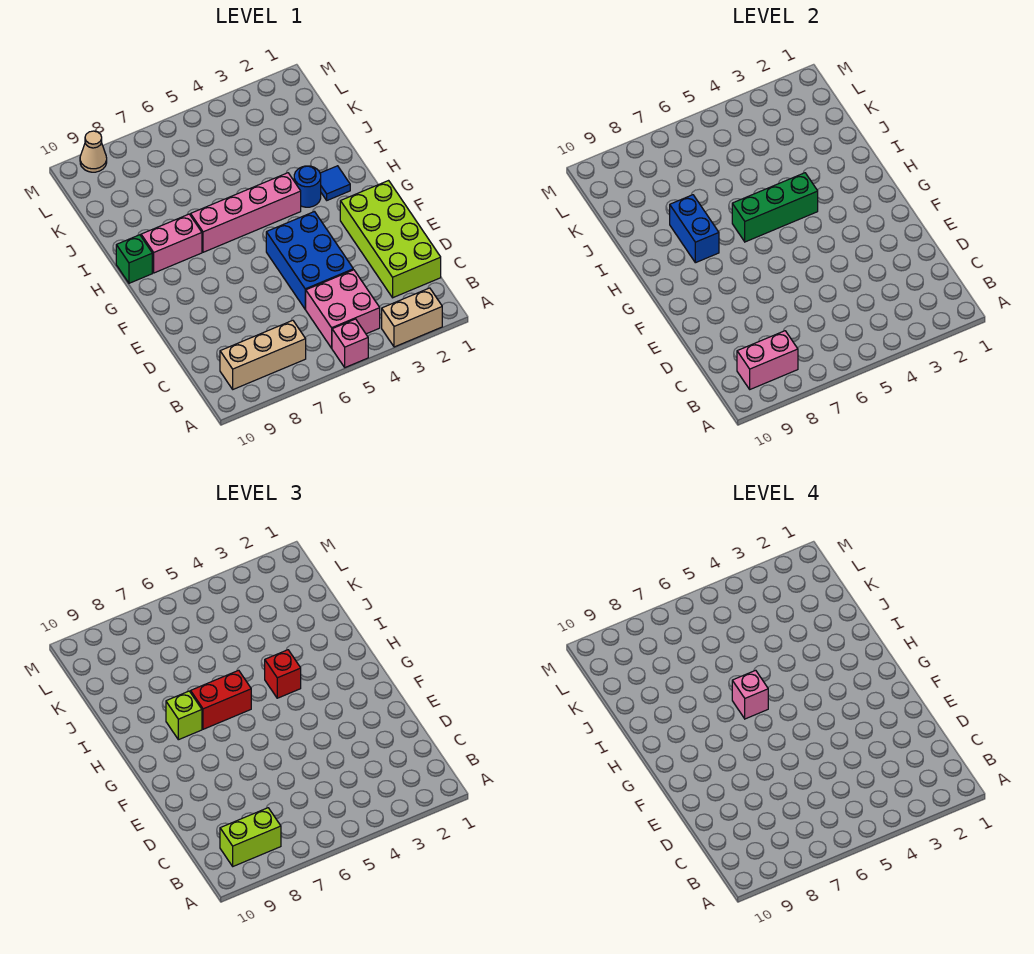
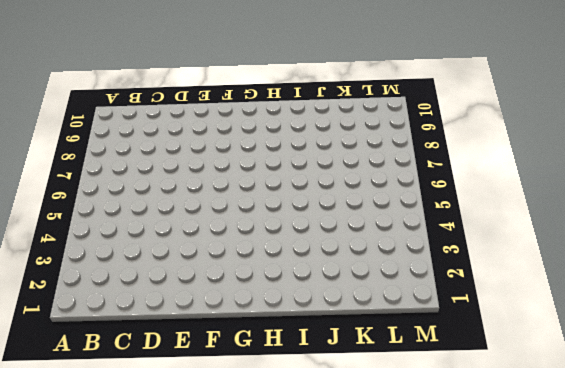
none -> tan 1x2 brick [382,288,442,347]
none -> pink 1x1 brick [332,319,368,367]
none -> pink 2x2 brick [306,270,380,348]

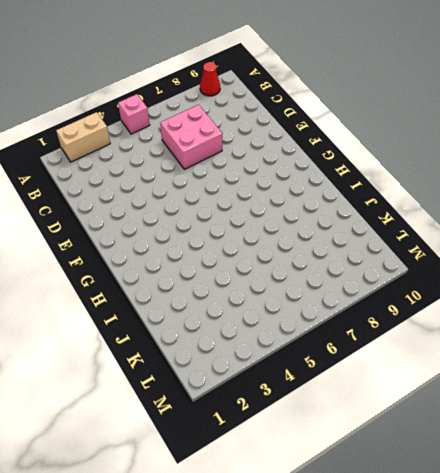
red 1x1 cone [200,62,220,96] -> none
pink 2x2 brick [160,105,222,169] -> pink 2x2 brick moved to [306,270,380,348]
none -> tan 1x3 brick [220,320,306,389]
none -> lime 2x4 brick [340,181,441,298]
none -> blue 2x3 brick [266,212,353,309]

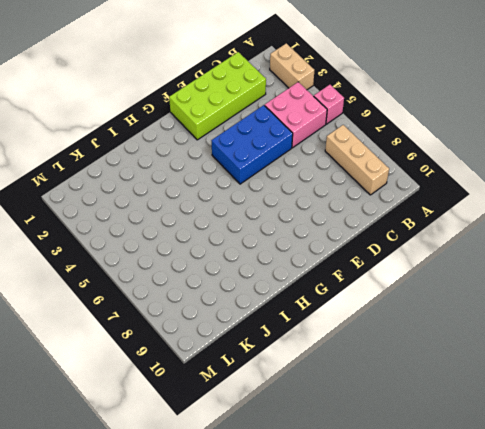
none -> blue 1x1 tile [320,166,350,200]
none -> blue 1x1 round brick [294,166,321,207]
none -> pink 1x4 brick [191,173,301,252]

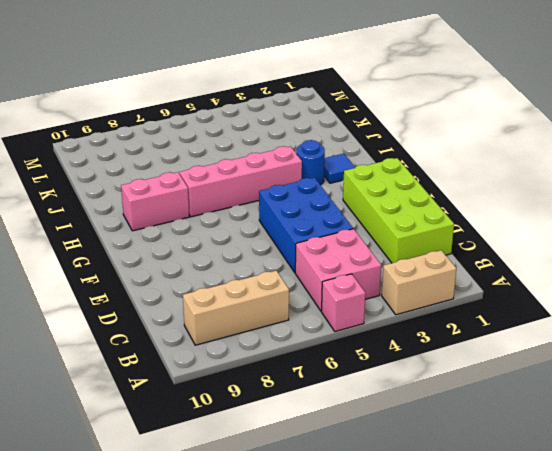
none -> green 1x1 brick [116,235,152,283]
none -> tan 1x1 cone [80,131,107,172]
none -> pink 1x2 brick [737,331,798,389]

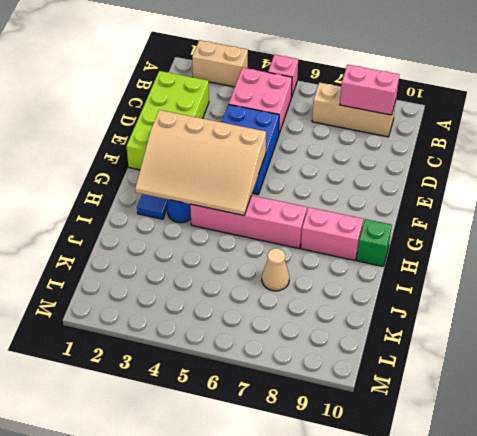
tan 3x4 slope [135,110,266,215] -> green 1x3 brick [732,173,818,242]
tan 1x1 cone [262,248,289,291] -> tan 1x1 cone moved to [80,131,107,172]
none -> blue 1x2 brick [670,195,719,263]
none -> lime 1x2 brick [220,808,281,866]
none -> red 1x1 brick [265,650,301,698]

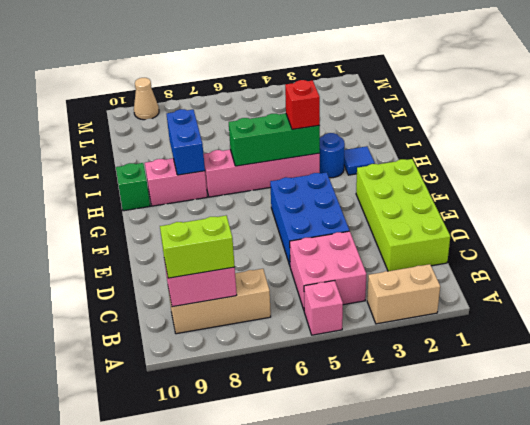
none -> red 1x2 brick [191,670,251,729]
none -> lime 1x1 brick [166,691,202,740]
none -> pink 1x1 brick [732,670,768,719]

